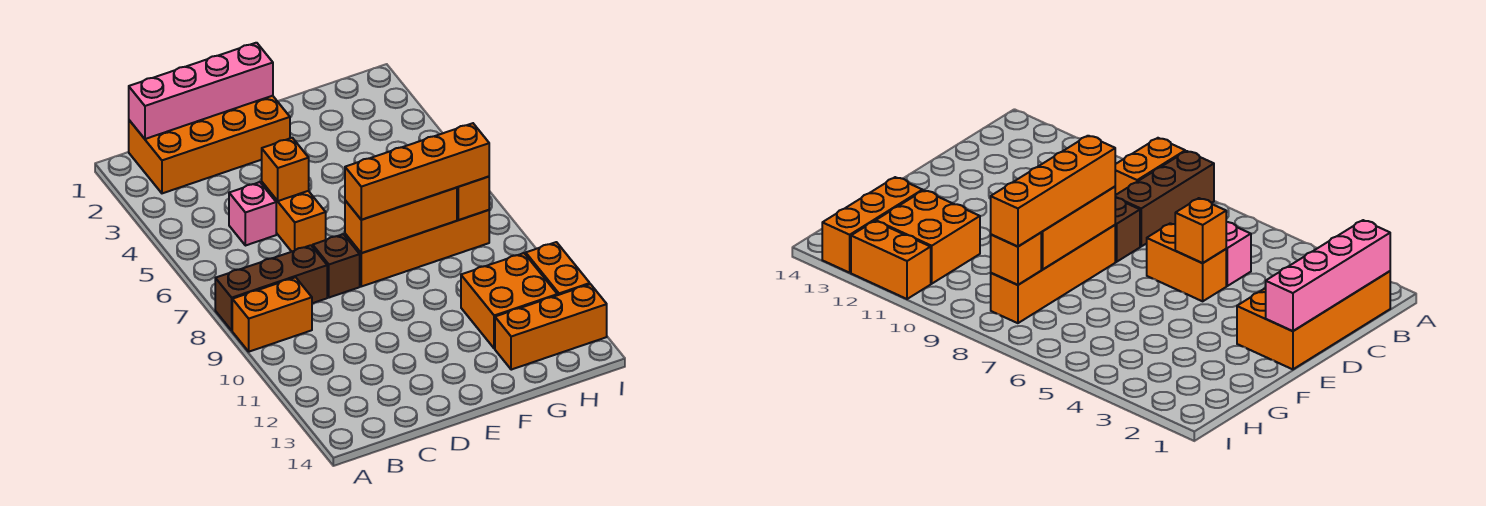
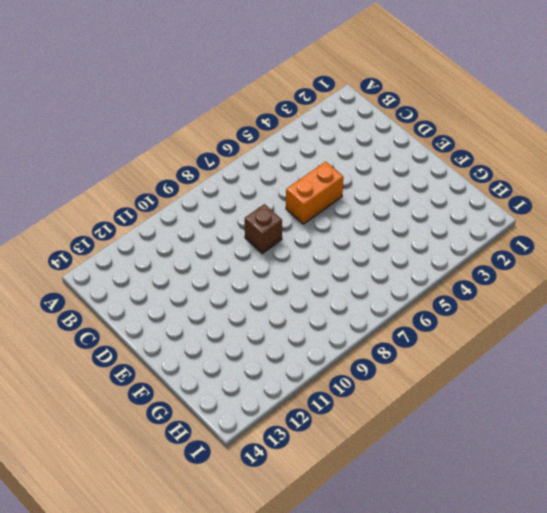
none -> brown 1x3 brick [215,245,327,330]
none -> orange 1x2 brick [232,277,312,352]
none -> orange 2x4 brick [129,96,290,193]

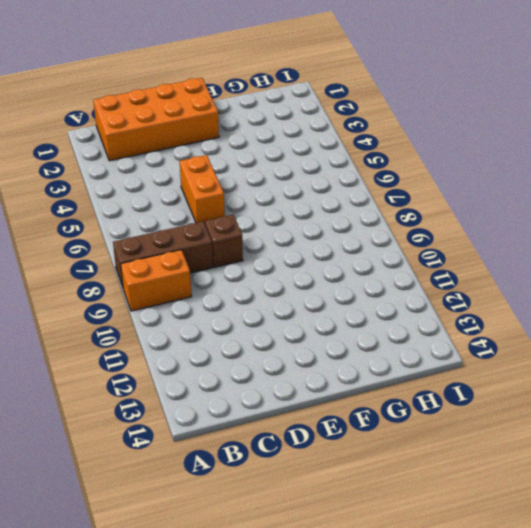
none -> pink 1x1 brick [229,182,276,246]
none -> orange 1x4 brick [345,210,489,286]
none -> orange 2x2 brick [461,253,557,349]

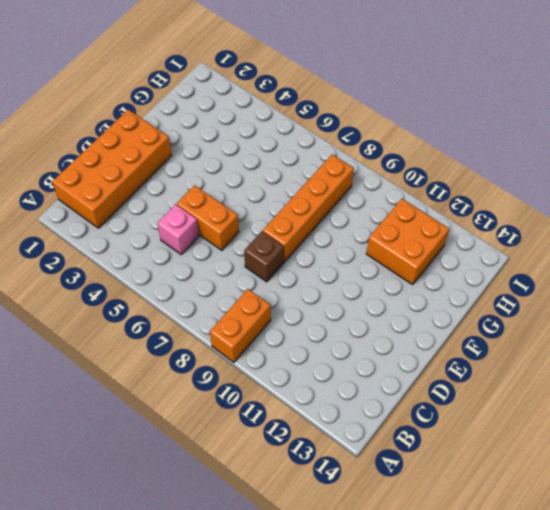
none -> brown 1x3 brick [215,245,327,330]
none -> orange 1x3 brick [495,284,607,370]
none -> orange 1x2 brick [526,242,590,295]

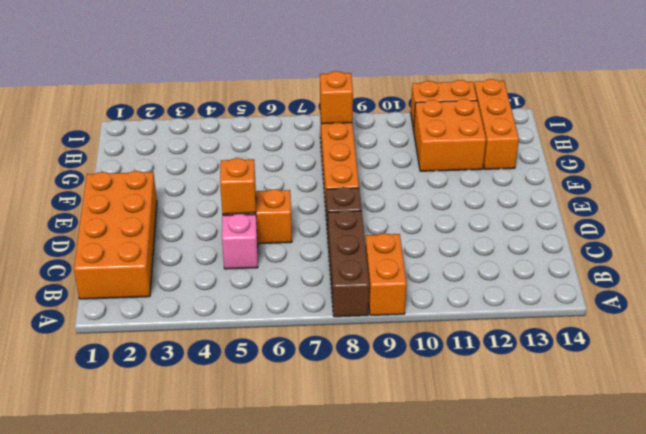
none -> pink 1x4 brick [129,43,273,139]
none -> orange 1x3 brick [345,187,457,253]
none -> orange 1x4 brick [345,123,489,220]

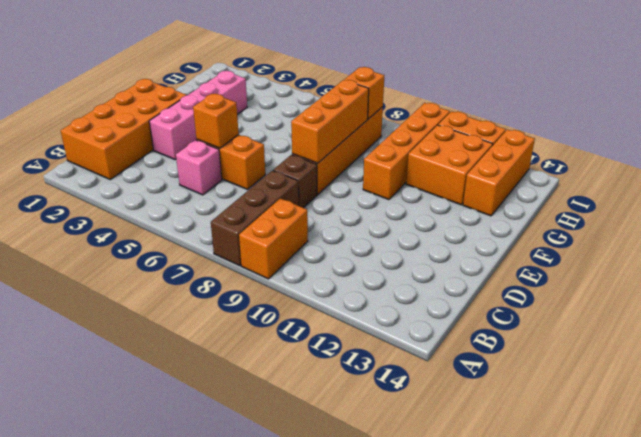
pink 1x4 brick [149,71,247,160] -> pink 1x4 brick moved to [129,43,273,139]
orange 1x4 brick [363,103,450,200] -> orange 1x4 brick moved to [345,123,489,220]

